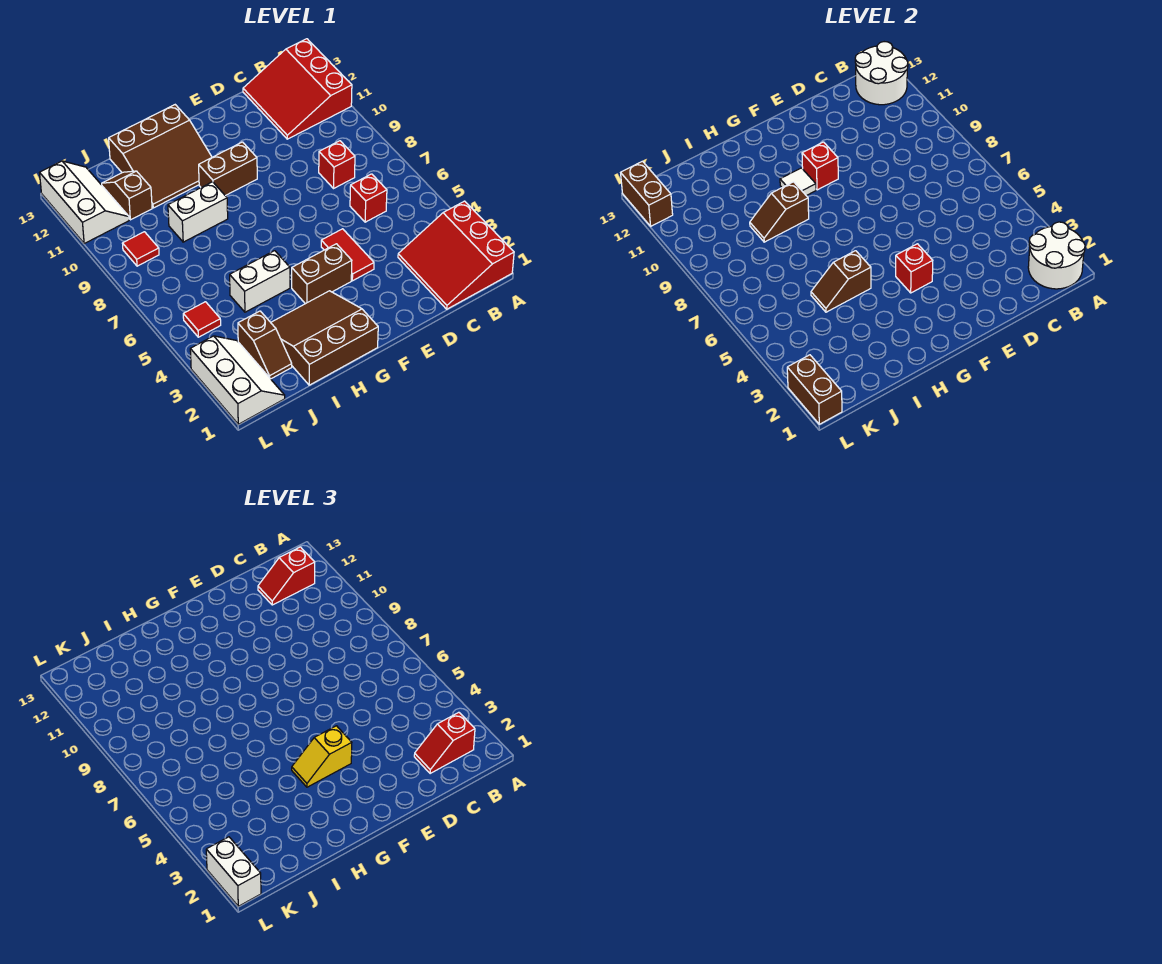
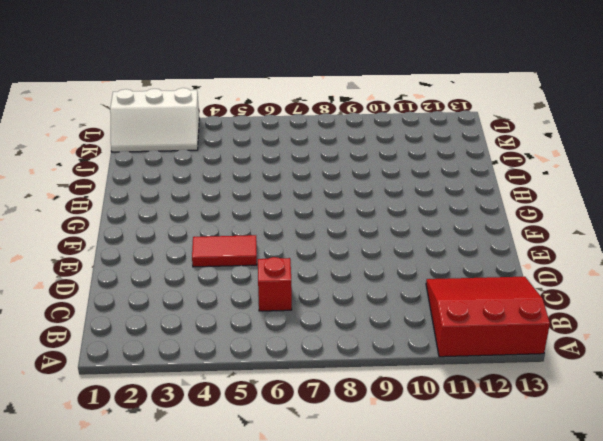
none -> red 3x3 slope [398,201,514,309]
none -> red 1x1 brick [319,141,355,188]
none -> brown 1x2 brick [292,244,352,304]
none -> brown 1x2 brick [199,142,257,196]

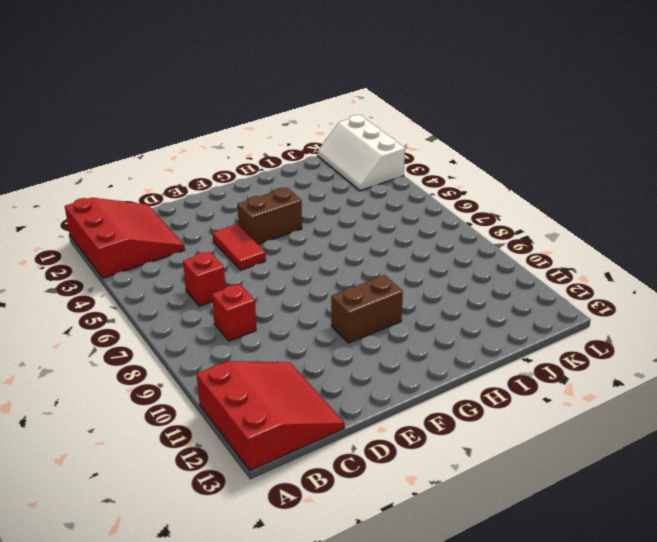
none -> brown 3x3 slope [271,291,378,385]
none -> brown 3x3 slope [109,105,212,208]
none -> white 1x2 brick [230,251,290,312]
none -> white 1x2 brick [168,182,228,242]

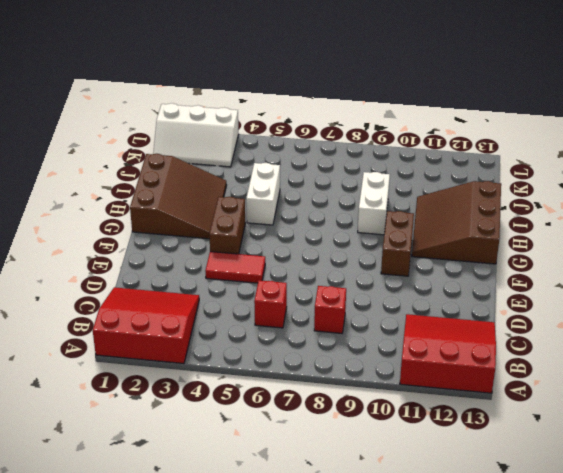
none -> brown 1x2 slope [238,311,292,379]
none -> brown 1x2 slope [102,171,152,220]
none -> red 1x1 tile [183,302,221,337]
none -> red 1x1 tile [122,232,159,266]

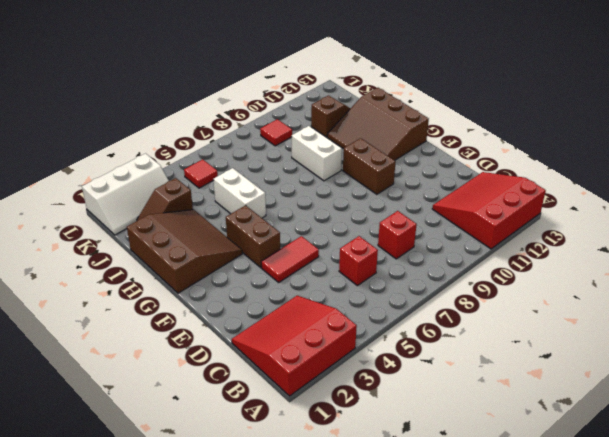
none -> white 2x3 slope [40,161,129,244]
none -> white 2x2 round brick [1028,222,1085,289]
none -> white 2x2 round brick [855,42,908,105]
none -> red 1x1 brick [896,244,933,293]

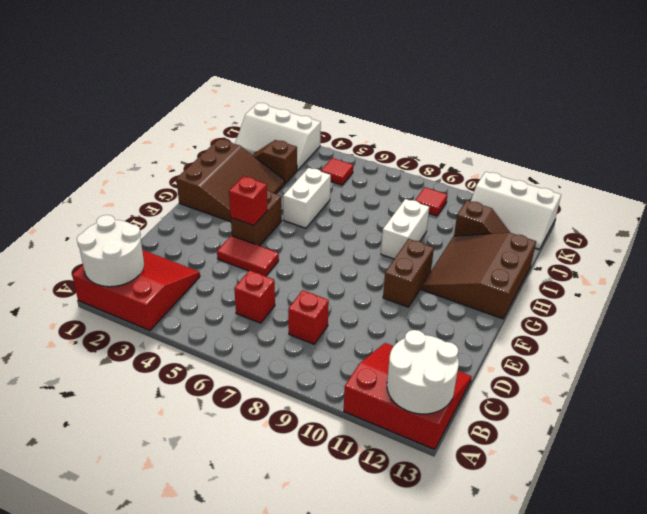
none -> red 1x1 brick [802,142,838,190]
none -> white 1x1 tile [780,168,816,196]
none -> brown 1x2 slope [811,251,871,312]
none -> brown 1x2 slope [750,182,809,242]

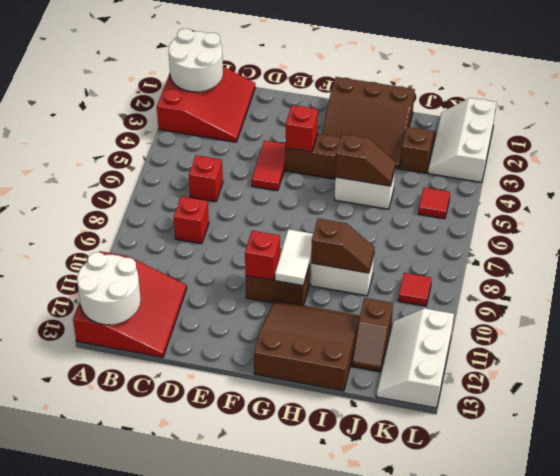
white 1x2 tile [275,229,313,286] -> white 1x1 tile [780,168,816,196]
none -> brown 1x2 brick [787,355,842,424]
none -> brown 1x2 brick [621,161,673,226]
none -> red 1x2 slope [414,712,475,774]
none -> red 1x2 slope [258,547,315,605]

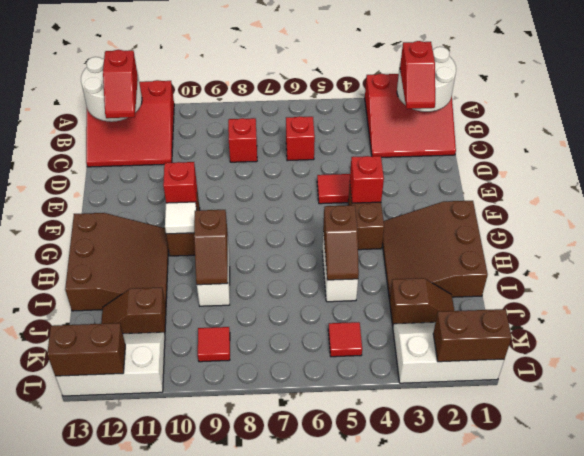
none -> yellow 1x2 slope [292,726,352,787]
none -> white 1x2 brick [206,837,261,906]

